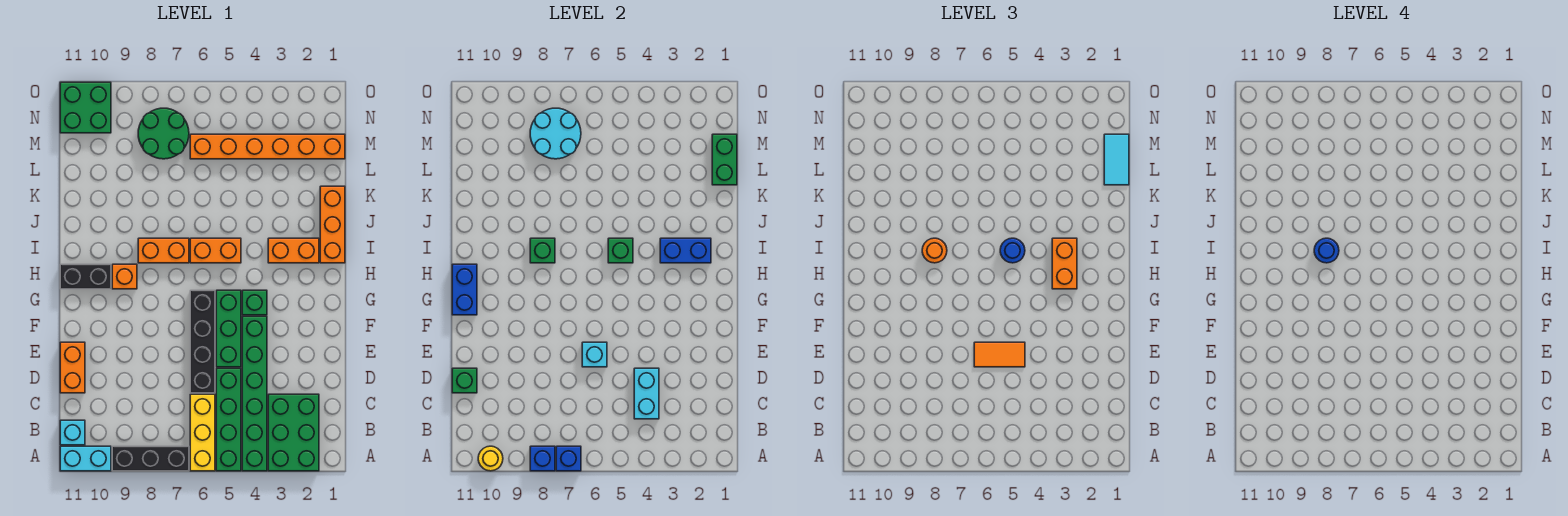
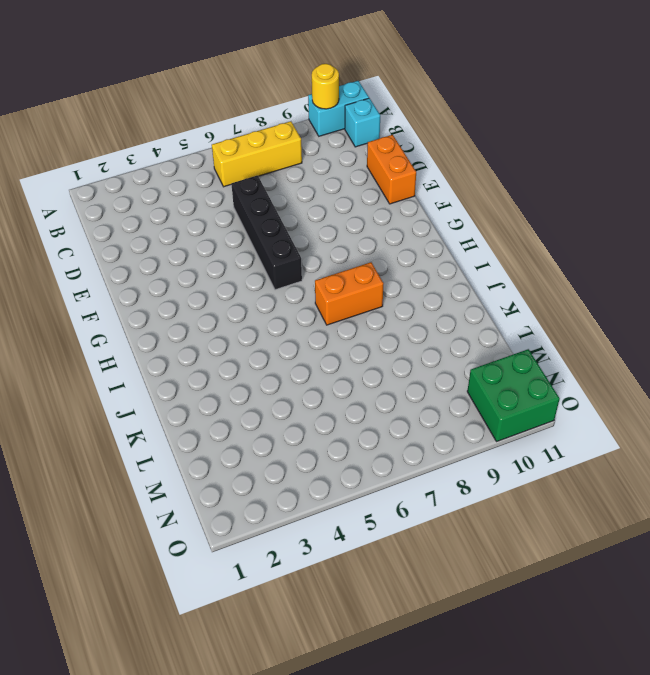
yellow 1x3 brick [212,121,302,187] -> yellow 1x3 brick turned to [190,394,215,471]
none -> green 2x3 brick [268,394,319,471]
none -> green 1x6 brick [242,316,267,471]
none -> green 1x4 brick [216,368,241,471]
none -> black 1x3 brick [112,446,189,471]

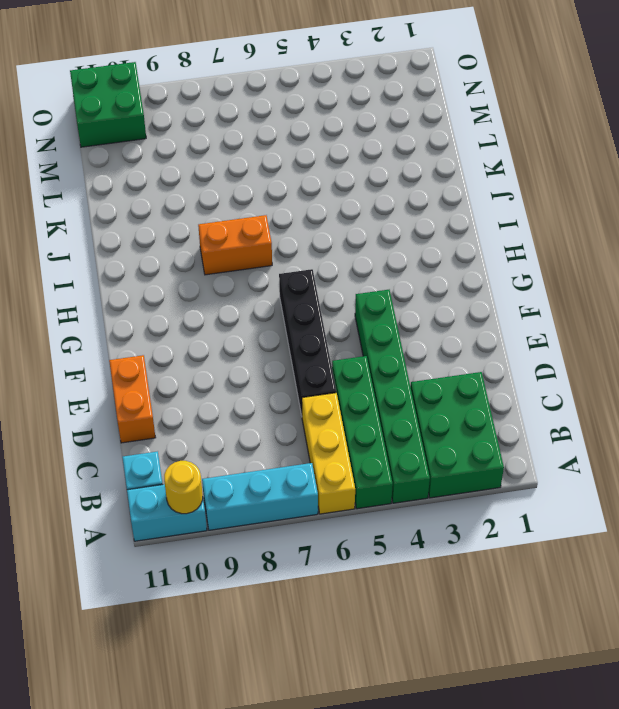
cyan 1x3 brick [202,463,318,530] -> black 1x3 brick [112,446,189,471]
none -> green 1x3 brick [216,290,241,367]
none -> green 1x1 brick [242,290,267,315]
none -> orange 1x1 brick [112,264,137,289]
none -> black 1x2 brick [60,264,111,289]

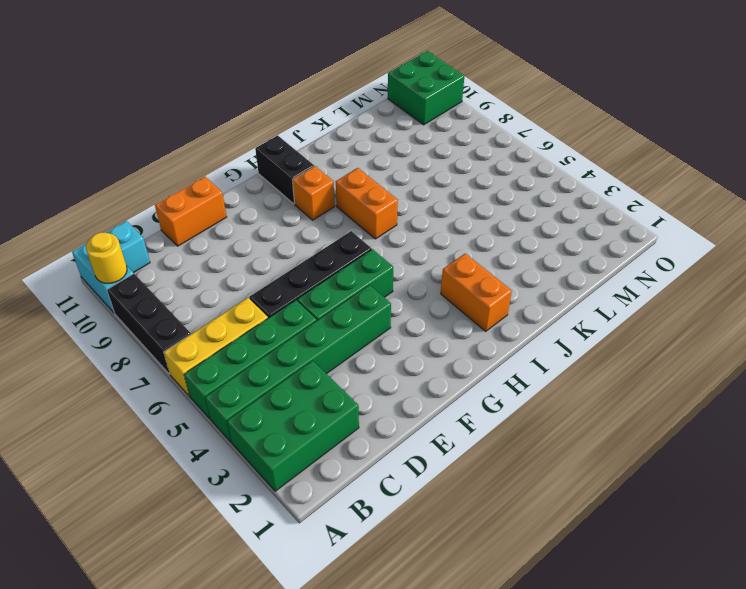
none -> green 1x1 brick [242,290,267,315]
none -> orange 1x3 brick [320,186,345,263]
none -> orange 1x2 brick [190,238,241,263]
none -> orange 1x6 brick [190,134,345,159]

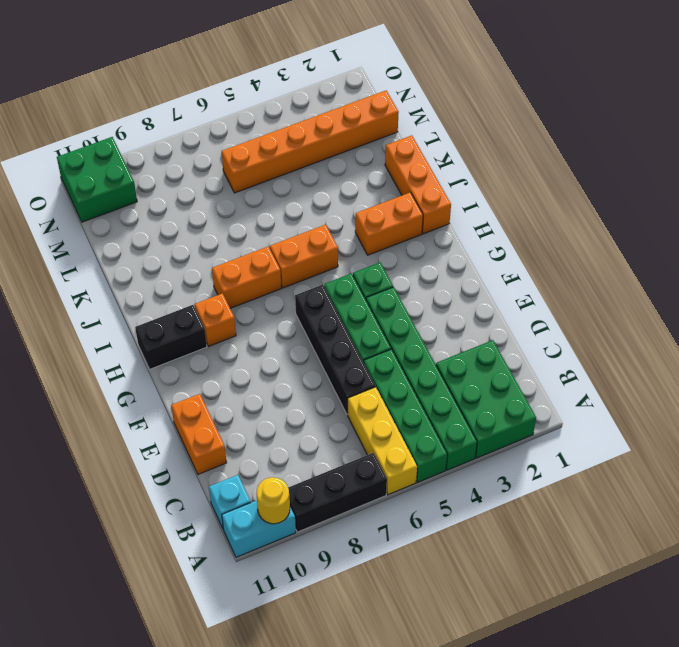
none -> green 2x2 round brick [138,108,189,159]
none -> blue 1x1 brick [556,446,581,471]
none -> blue 1x1 brick [530,446,555,471]
none -> cyan 1x2 brick [634,368,659,419]

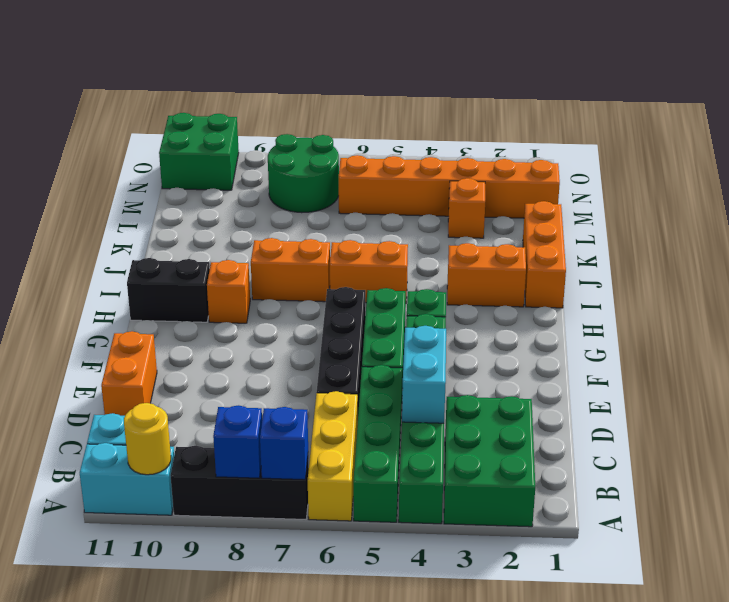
orange 1x1 brick [448,178,485,238] -> none
none -> green 1x1 brick [452,368,477,393]
none -> cyan 1x1 brick [582,342,607,367]
none -> blue 1x2 brick [452,264,477,315]
none -> blue 1x2 brick [660,238,711,263]

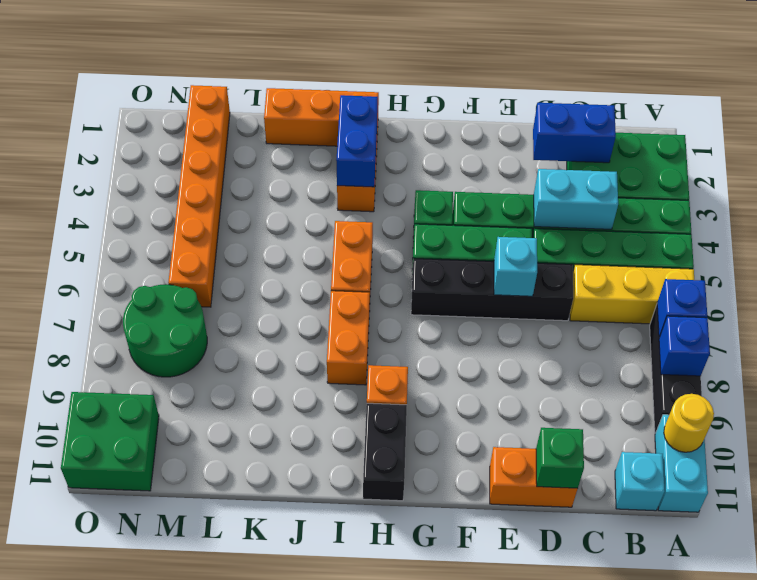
blue 1x2 brick [533,103,616,163] -> blue 1x2 brick moved to [452,264,477,315]
none -> green 1x1 brick [608,238,633,263]
none -> green 1x1 brick [530,238,555,263]
none -> green 1x2 brick [712,134,737,185]
none -> cyan 2x2 round brick [530,108,581,159]

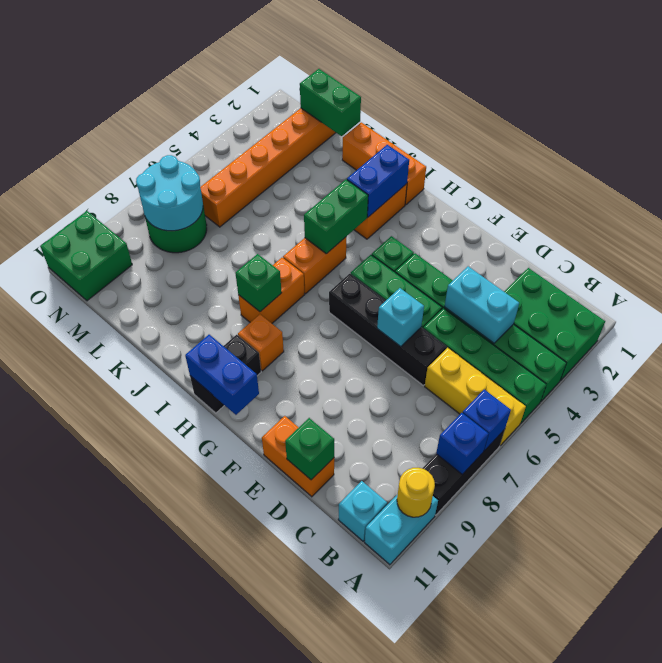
green 1x2 brick [304,180,368,254] -> green 1x1 brick [608,238,633,263]
none -> orange 1x2 tile [974,342,1025,367]
none -> orange 1x2 brick [1052,238,1077,289]
none -> blue 1x1 round brick [1000,238,1025,263]
none -> orange 1x1 round brick [922,238,947,263]

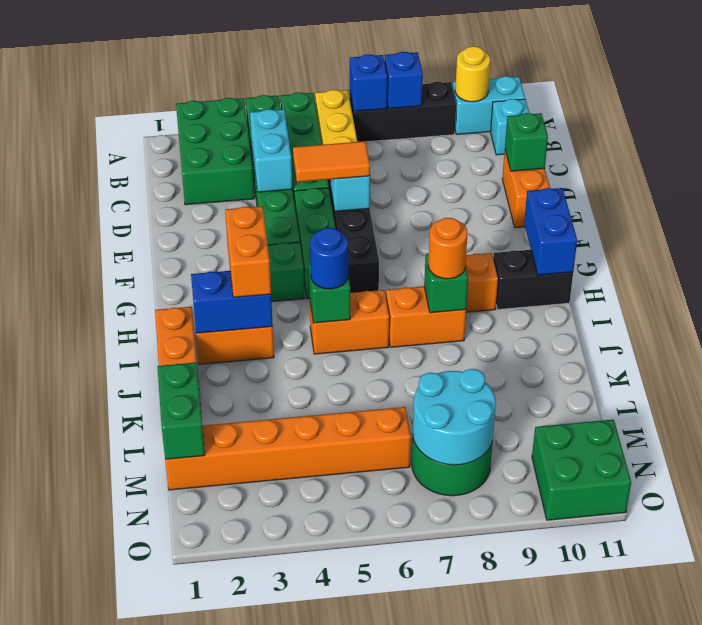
none -> cyan 1x2 tile [1104,134,1129,185]
none -> blue 1x1 round brick [1314,238,1339,263]

